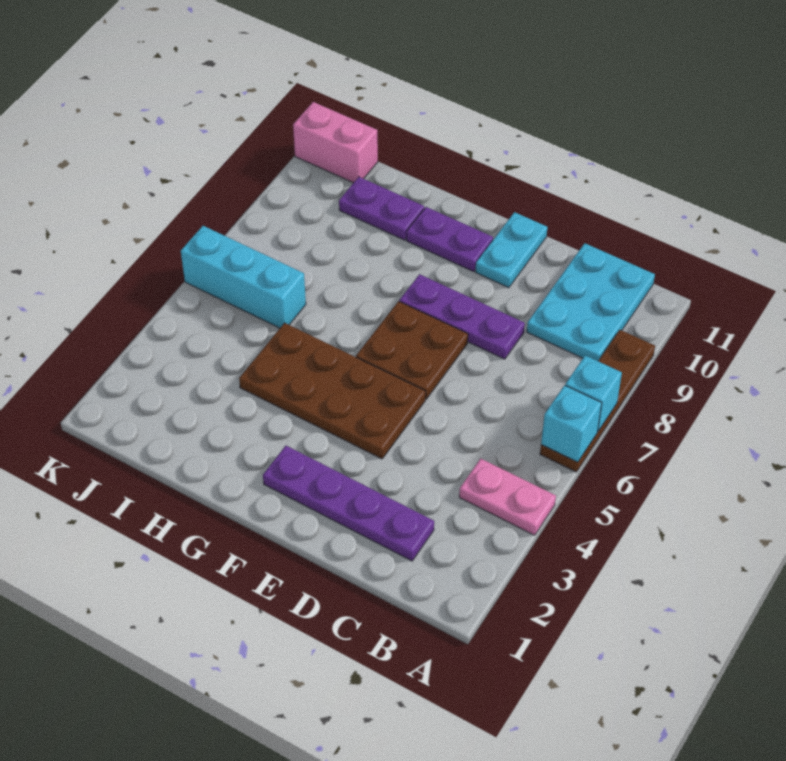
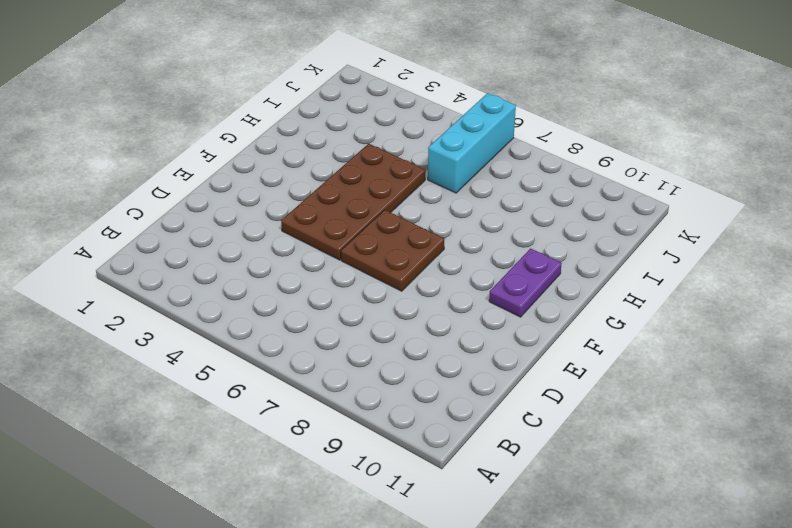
none -> pink 1x2 plate [459,459,556,535]
none -> brown 1x4 plate [540,330,655,472]
none -> cyan 2x3 plate [527,243,655,361]

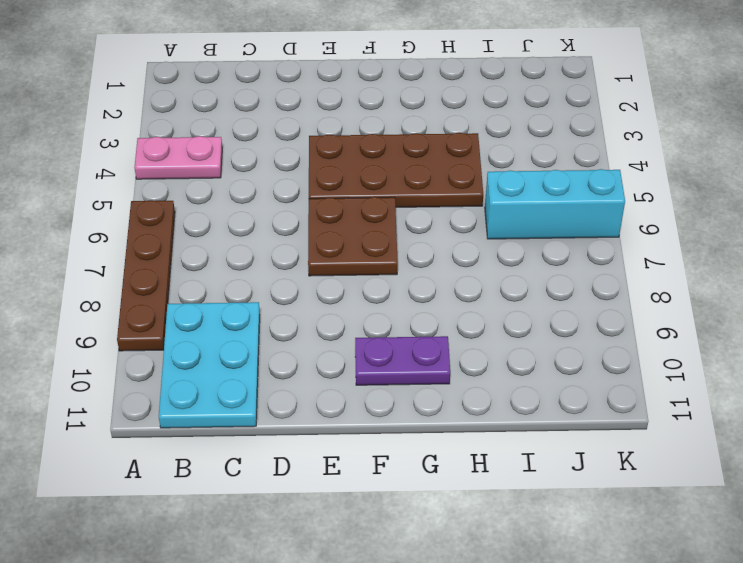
none -> purple 1x4 plate [263,446,434,561]
none -> purple 1x3 plate [399,274,525,359]
none -> cyan 1x2 plate [475,212,547,288]

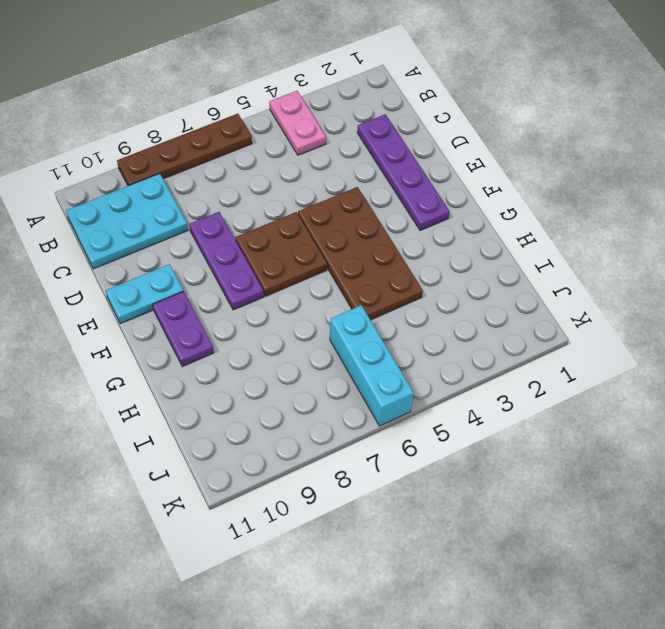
none -> purple 1x2 plate [339,177,424,240]
none -> pink 1x2 brick [293,102,378,183]
none -> cyan 1x1 brick [541,385,602,462]

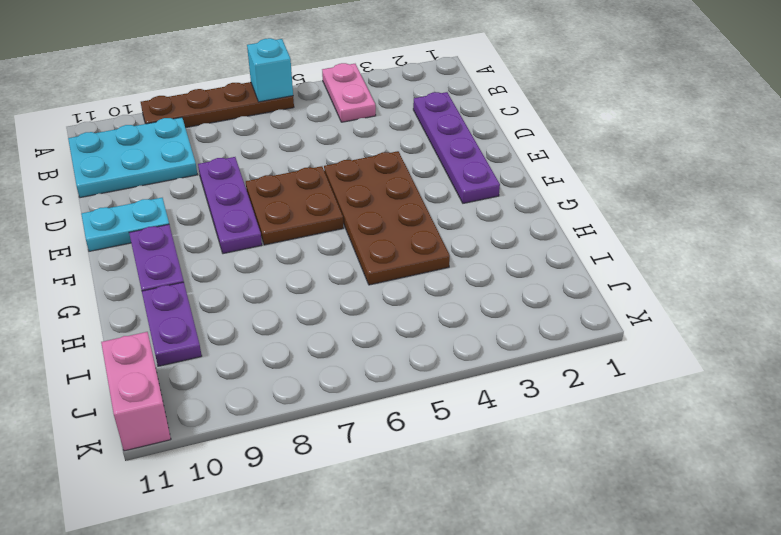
none -> cyan 1x3 brick [181,226,306,328]
none -> cyan 1x1 brick [565,355,622,431]

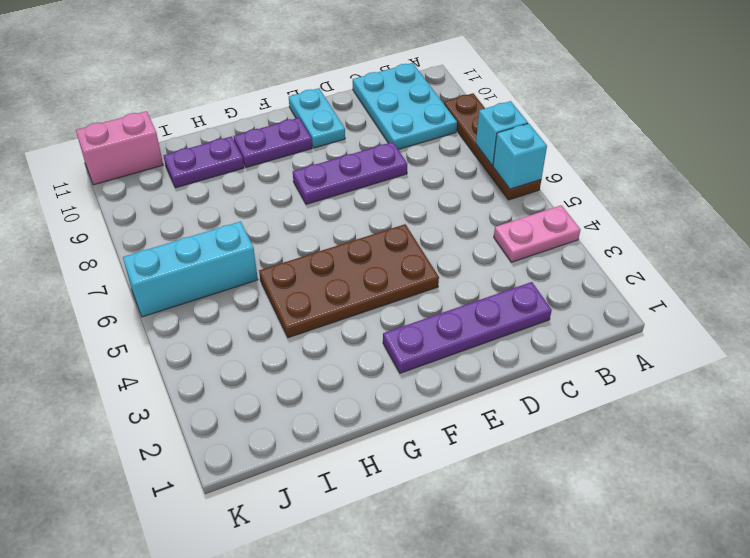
none -> brown 2x2 plate [356,301,468,399]

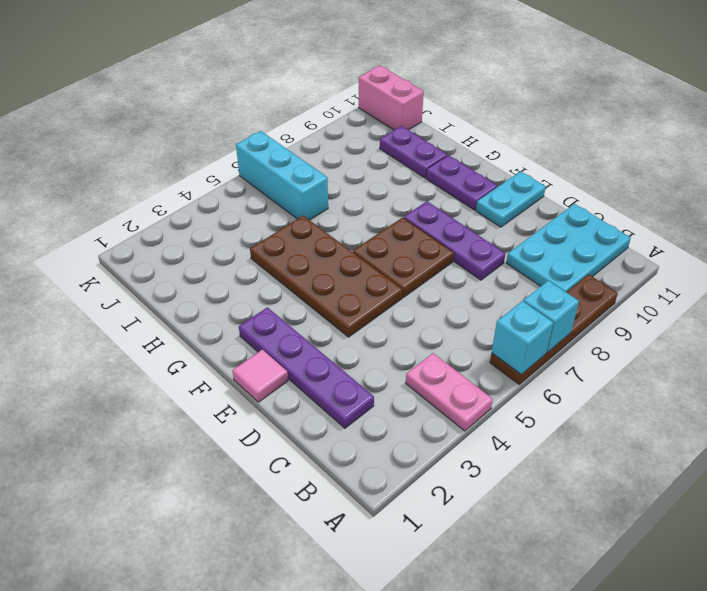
pink 1x1 tile [232,350,288,402] -> none

